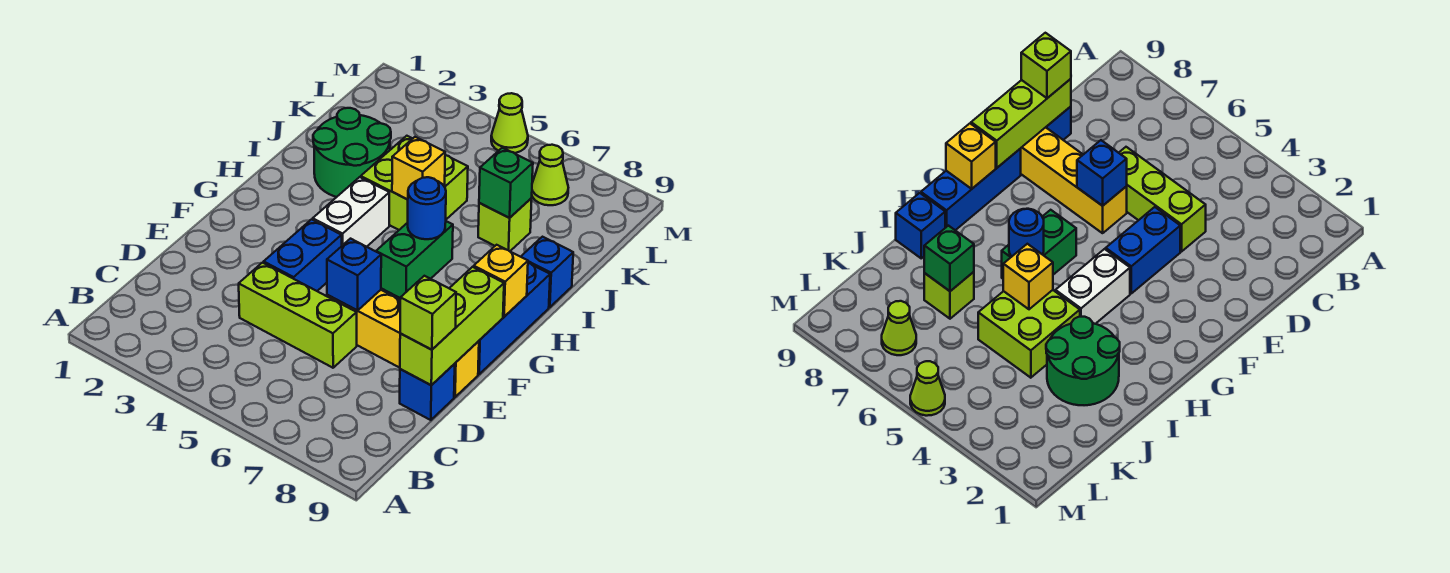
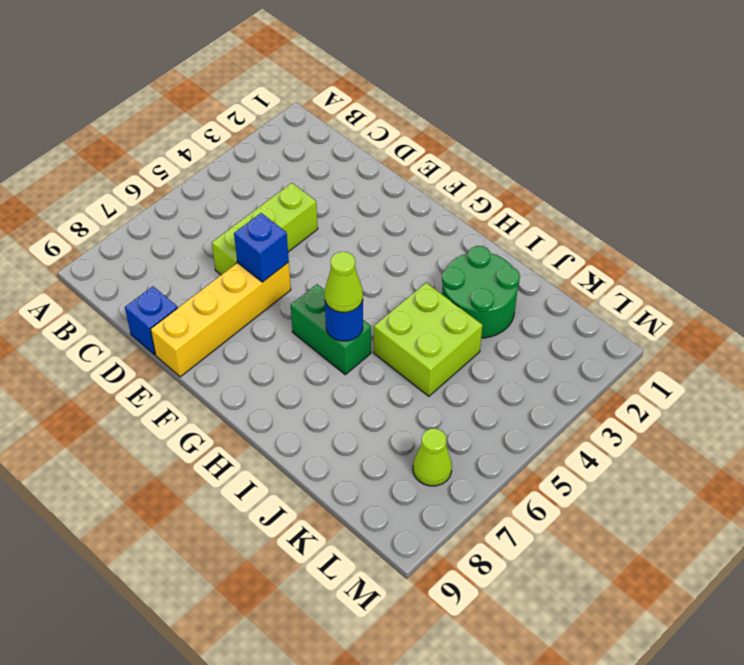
lime 1x1 cone [325,252,363,312] -> lime 1x1 cone moved to [491,93,528,153]
none -> blue 1x2 brick [264,219,342,291]
none -> blue 1x3 brick [478,263,550,374]
none -> white 1x2 brick [313,177,389,247]

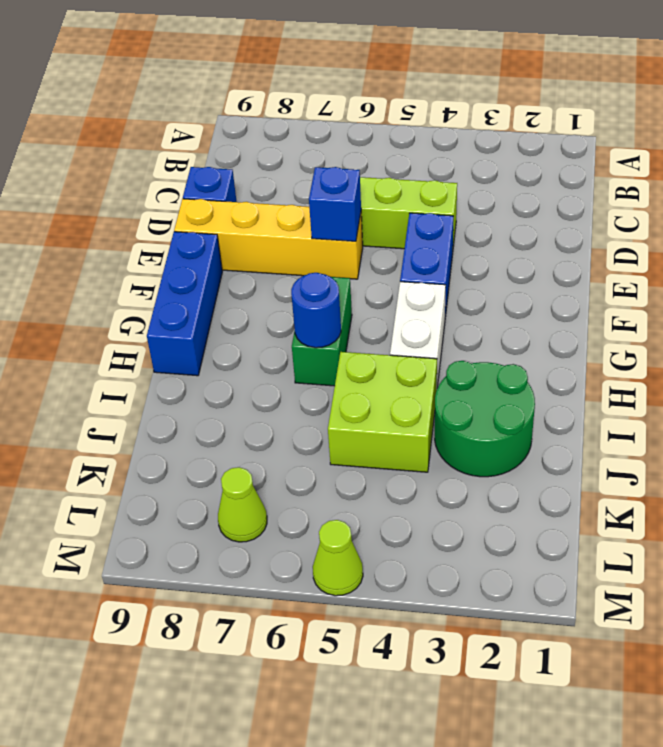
none -> blue 1x1 brick [521,237,573,307]
none -> lime 1x1 brick [478,198,532,251]
none -> lime 1x3 brick [400,267,504,385]

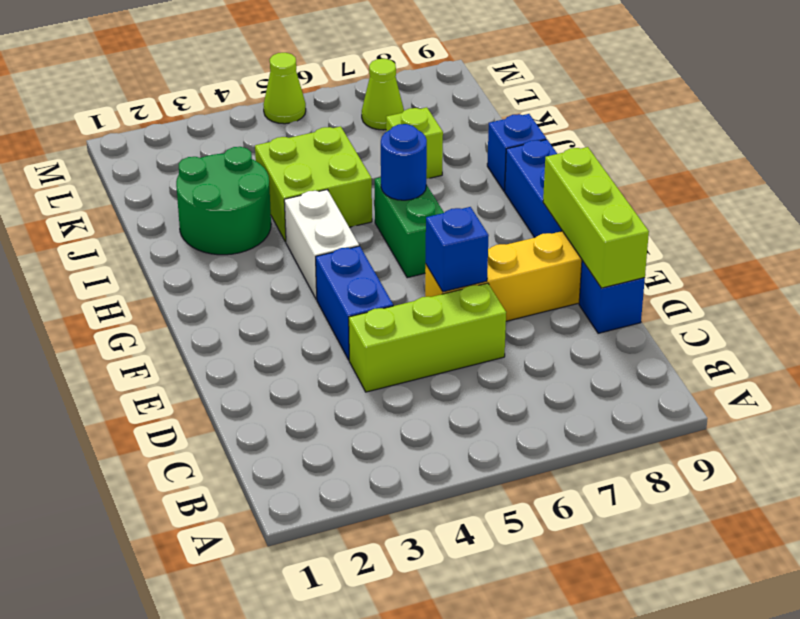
none -> yellow 1x1 brick [474,245,528,317]
none -> yellow 1x1 brick [392,137,445,199]
none -> green 1x1 brick [479,148,533,218]

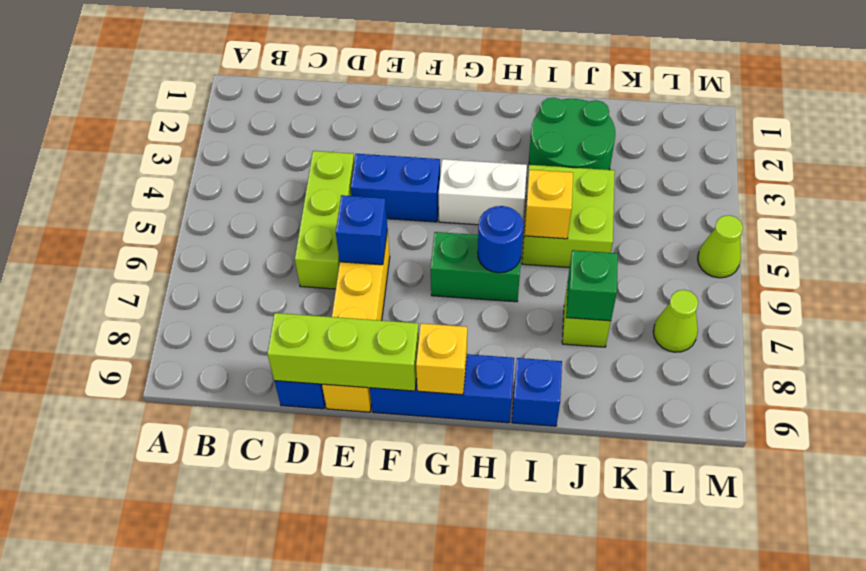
none -> lime 1x1 brick [400,276,456,350]

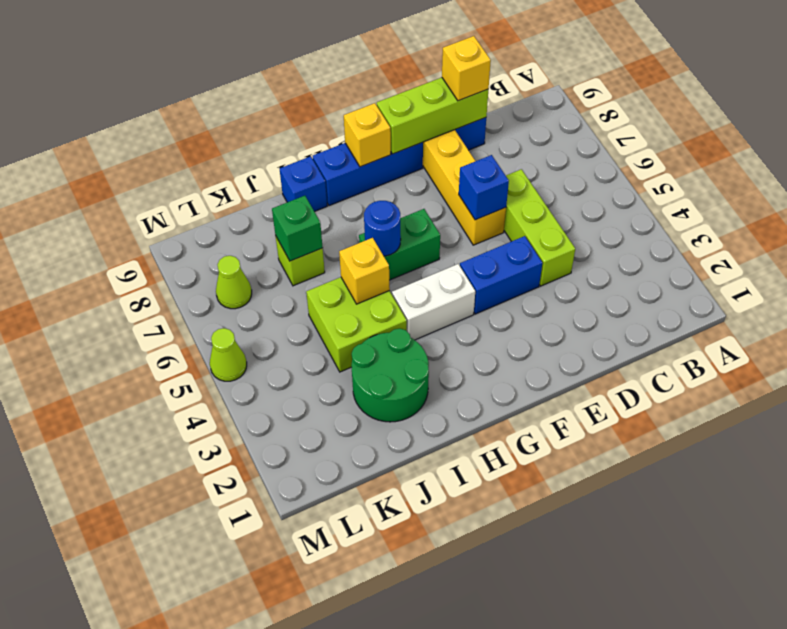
yellow 1x1 brick [442,36,491,101] -> lime 1x1 brick [400,276,456,350]

